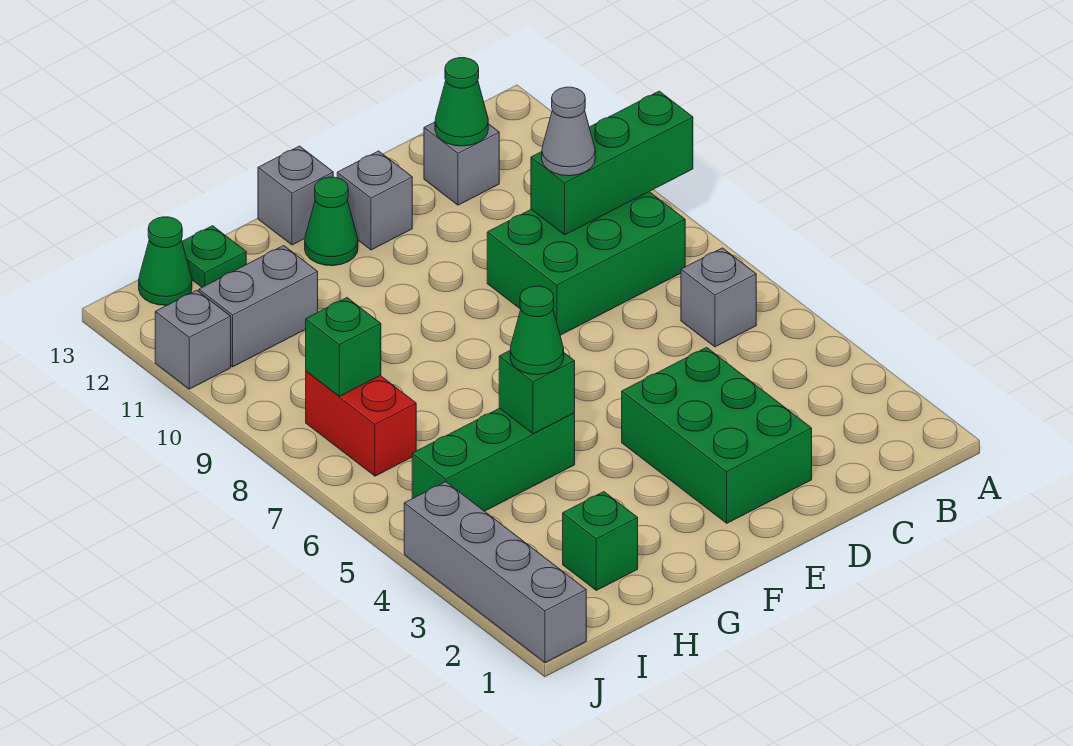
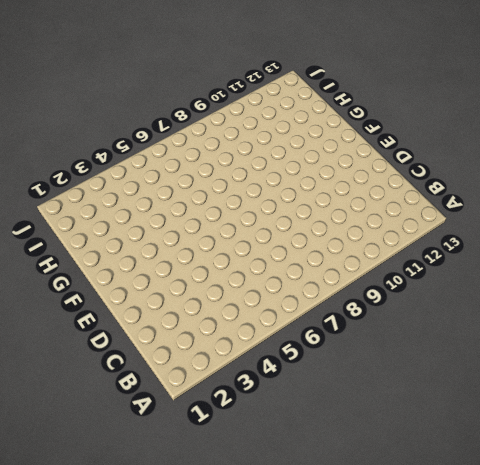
none -> grey 1x1 brick [681,248,756,347]
none -> green 2x3 brick [487,192,685,335]
none -> grey 1x1 brick [424,122,499,205]

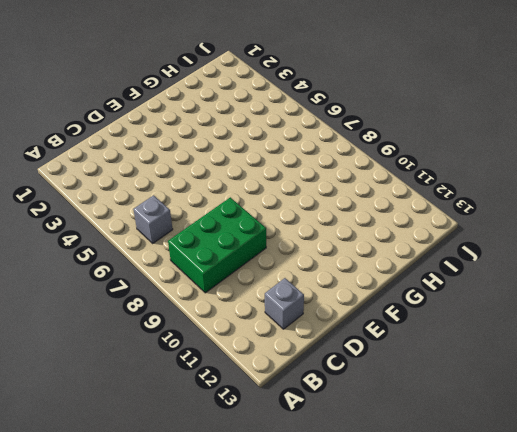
none -> green 2x3 brick [622,347,812,523]
none -> grey 1x1 brick [337,151,412,250]
none -> green 1x1 cone [305,177,358,266]

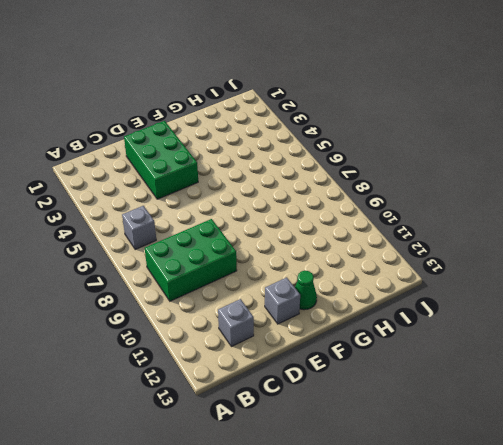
none -> grey 1x1 brick [258,146,333,245]
none -> green 1x3 brick [412,408,575,511]
none -> green 1x1 brick [563,492,638,590]

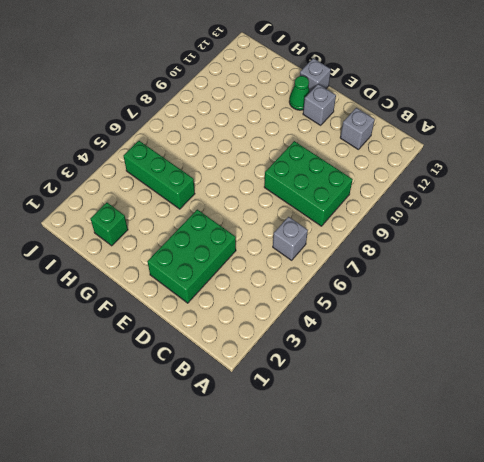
none -> grey 1x2 brick [199,246,318,367]
none -> green 1x1 plate [182,226,246,287]
none -> red 1x2 brick [306,371,416,476]

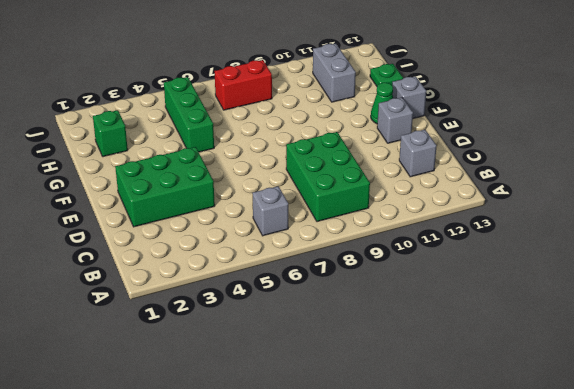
none -> green 1x1 cone [139,217,192,305]
none -> grey 1x4 brick [404,482,586,663]
none -> grey 1x1 brick [155,290,231,389]

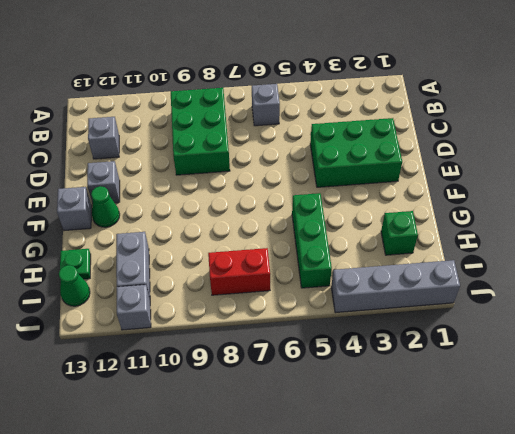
none -> green 1x3 brick [531,91,693,235]
none -> green 1x1 cone [435,58,488,146]
none -> green 1x1 brick [499,351,575,434]

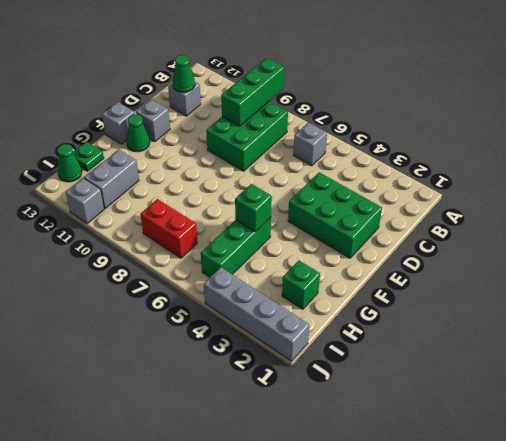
none -> green 1x1 brick [306,298,381,396]
none -> grey 1x1 cone [542,87,595,176]
none -> green 1x1 cone [510,286,564,375]

